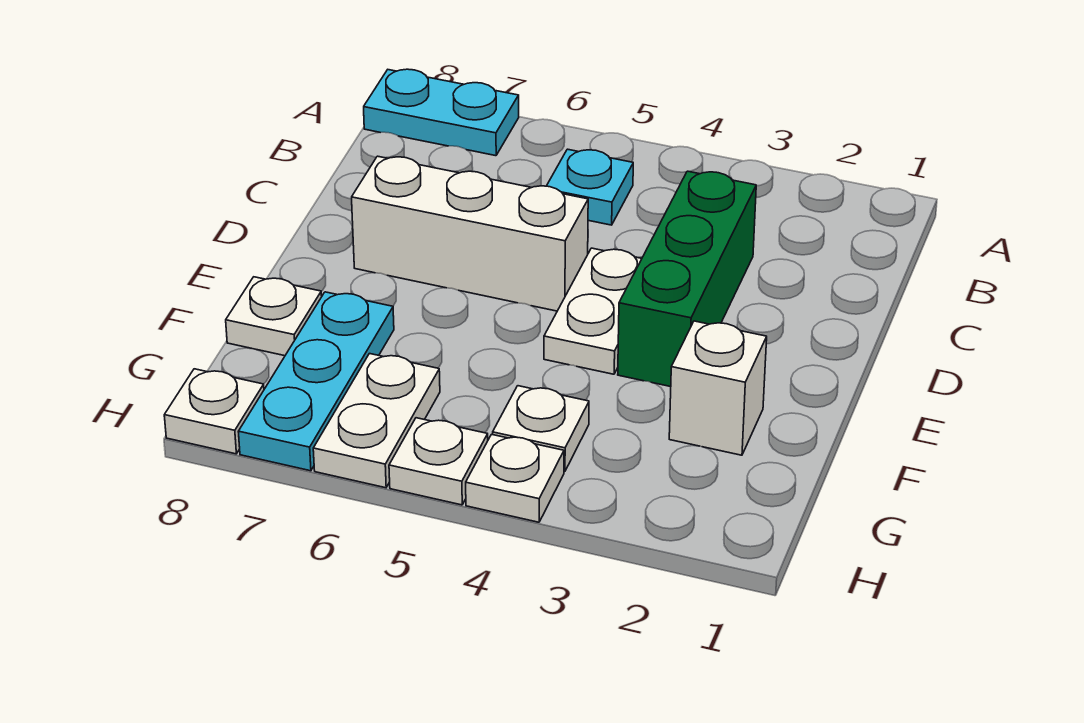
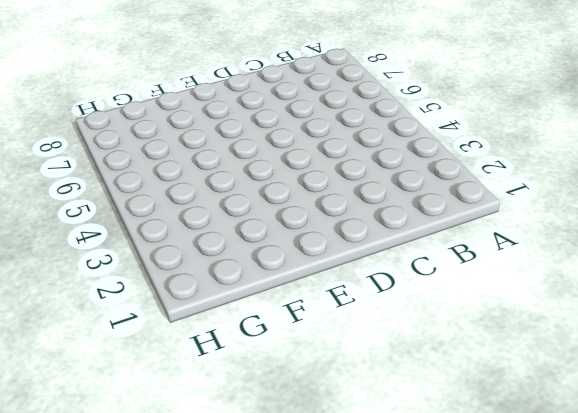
none -> cyan 1x2 plate [364,69,519,156]
none -> cyan 1x1 plate [547,149,633,225]
none -> green 1x3 brick [618,171,756,387]

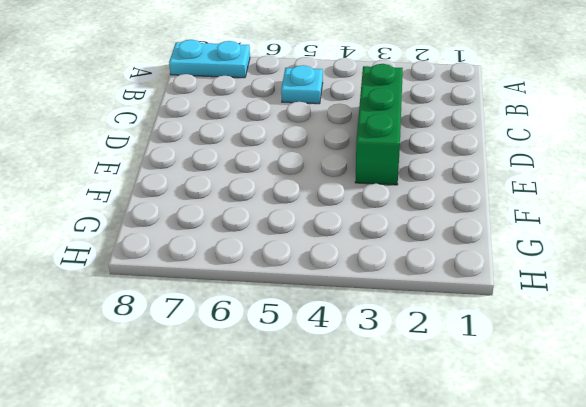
none -> white 1x2 plate [544,248,642,374]
none -> white 1x3 brick [352,156,588,311]
none -> white 1x1 brick [669,321,767,455]

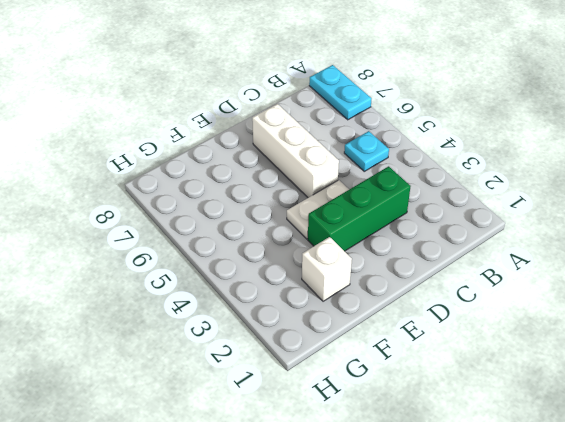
none -> cyan 1x3 plate [238,292,394,471]
none -> white 1x1 plate [226,277,322,356]
none -> white 1x1 plate [493,386,589,471]

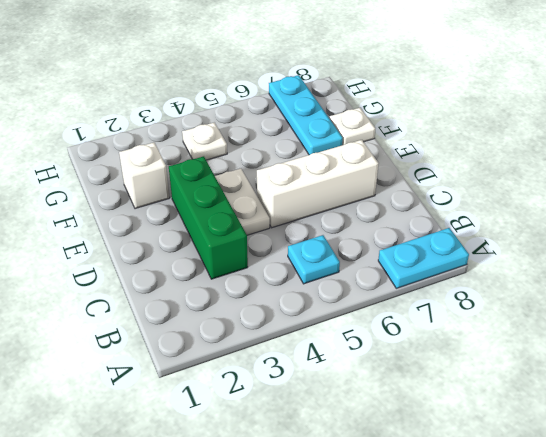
none -> white 1x2 plate [313,354,440,488]
none -> white 1x1 plate [466,434,564,522]
none -> white 1x1 plate [389,418,488,505]

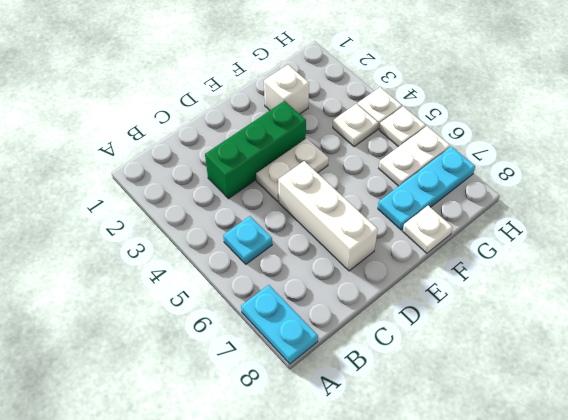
none -> white 1x1 plate [164,369,264,454]

